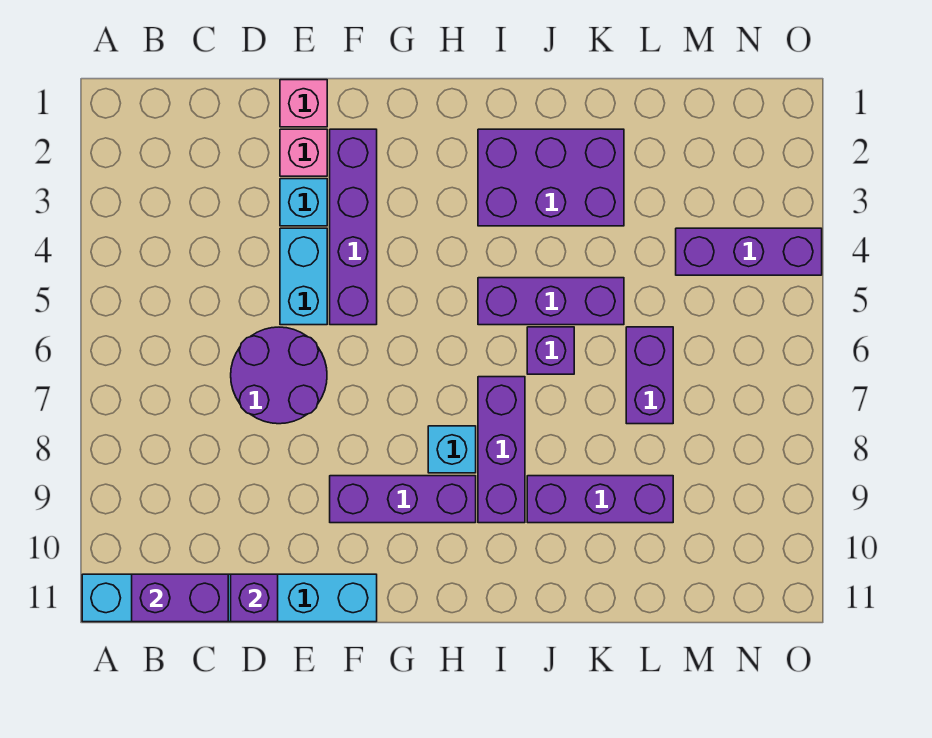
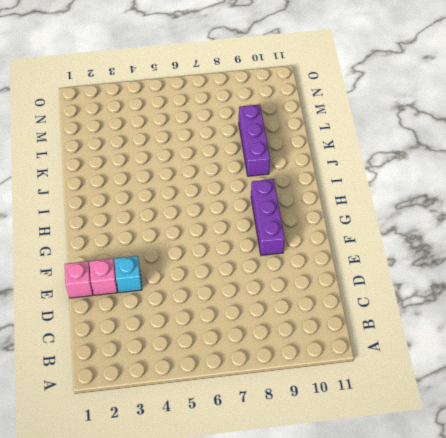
none -> cyan 1x6 brick [82,574,377,622]
none -> purple 2x2 round brick [231,327,327,424]
none -> cyan 1x2 brick [280,228,327,325]

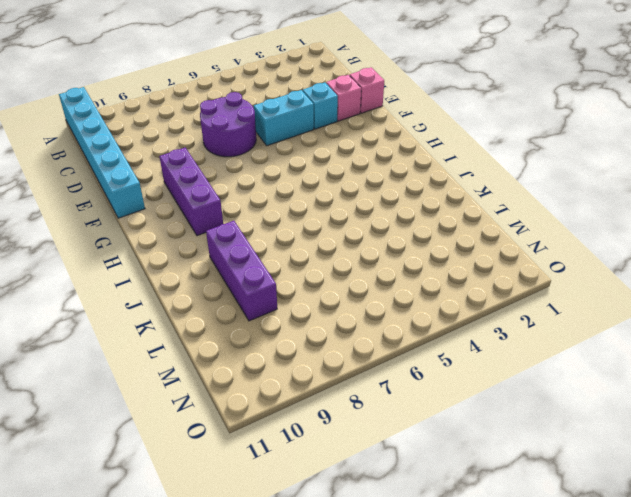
none -> purple 1x4 brick [330,129,377,325]
none -> cyan 1x1 brick [428,426,476,473]
none -> purple 2x3 brick [478,129,624,226]

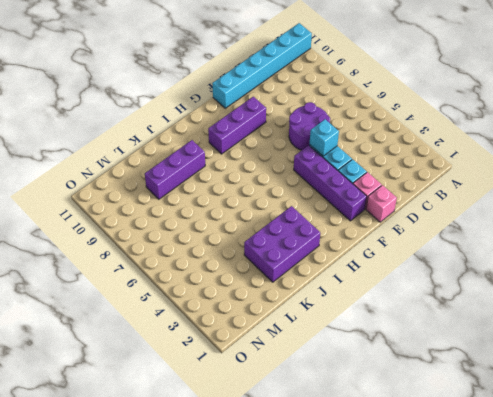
cyan 1x1 brick [310,119,339,156] -> cyan 1x1 brick moved to [428,426,476,473]
none -> purple 1x3 brick [478,278,624,325]
none -> purple 1x3 brick [478,377,525,523]
none -> purple 1x1 brick [527,327,574,374]

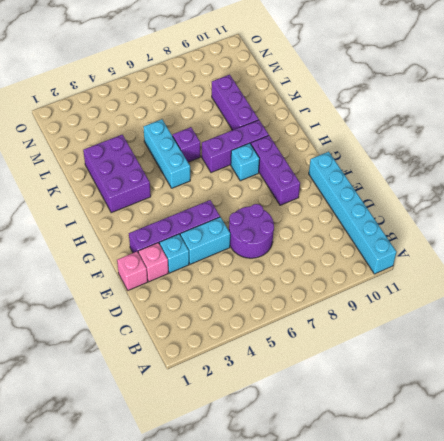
cyan 1x3 brick [143,119,190,188] -> purple 1x3 brick [478,278,624,325]
none -> purple 1x2 brick [626,327,673,424]
none -> purple 1x3 brick [676,228,822,275]
none -> purple 1x2 brick [132,574,228,622]

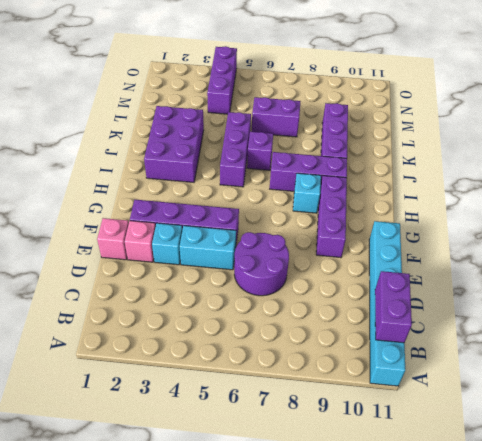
none -> purple 1x1 brick [231,574,278,622]

